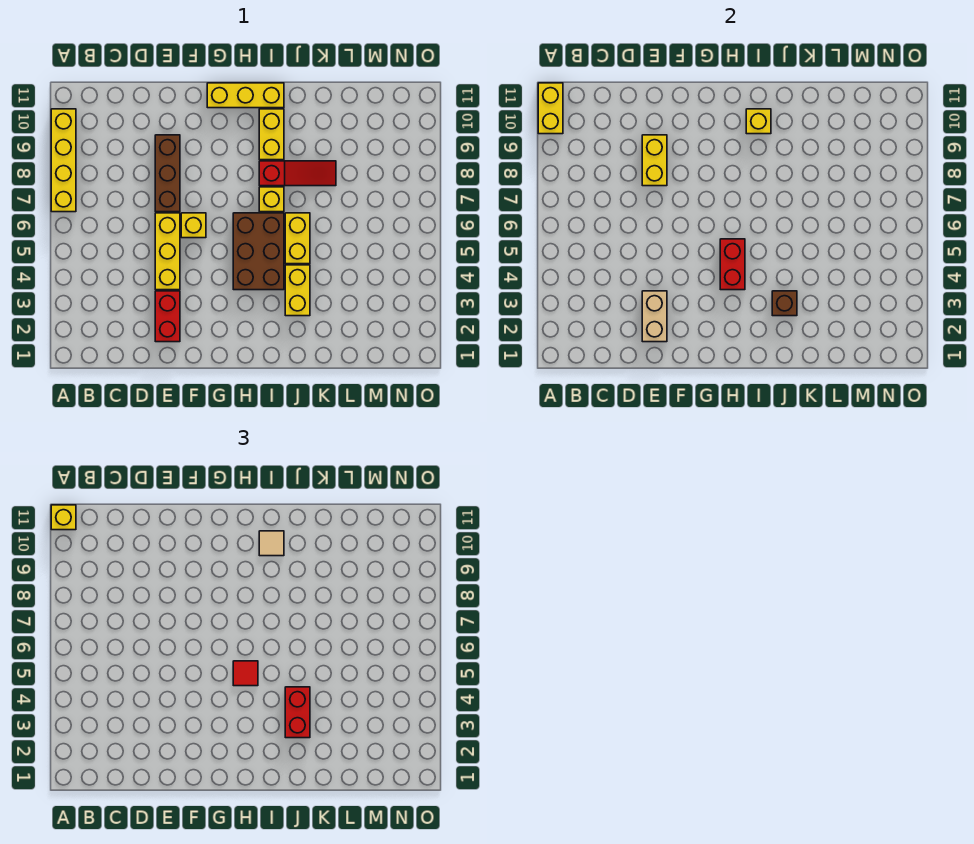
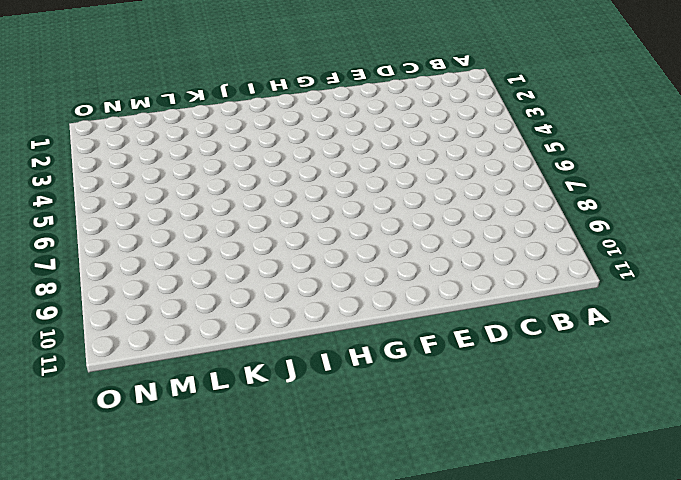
none -> yellow 1x4 brick [51,109,76,212]
none -> red 1x2 brick [155,291,180,342]
none -> yellow 1x3 brick [155,213,180,290]

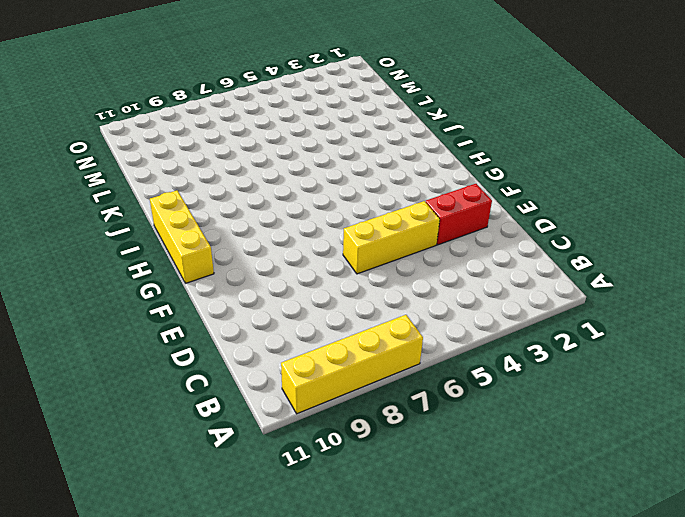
none -> brown 1x3 brick [155,135,180,212]
none -> yellow 1x1 brick [181,213,206,238]
none -> brown 2x3 brick [233,213,284,290]

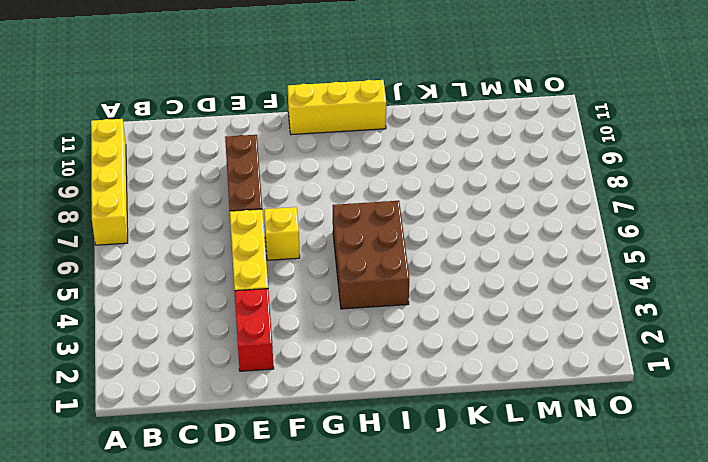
none -> yellow 1x1 brick [259,187,284,212]
none -> red 1x3 slope [259,161,336,186]
none -> yellow 1x2 brick [259,109,284,160]

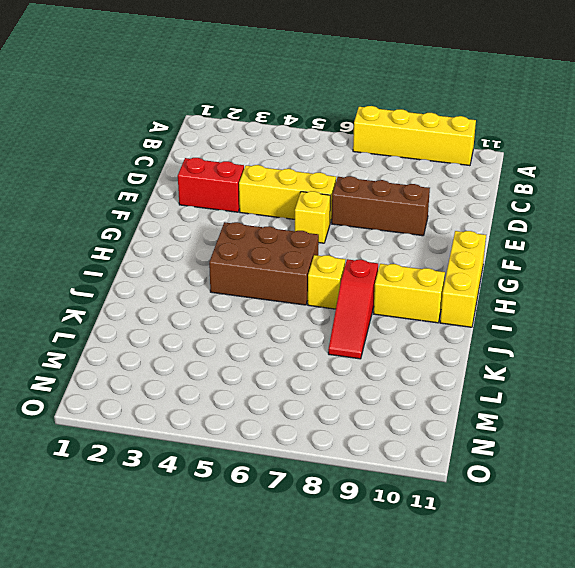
none -> yellow 1x2 brick [285,265,310,316]
none -> yellow 1x2 brick [285,213,310,264]
none -> yellow 1x2 brick [538,83,563,134]

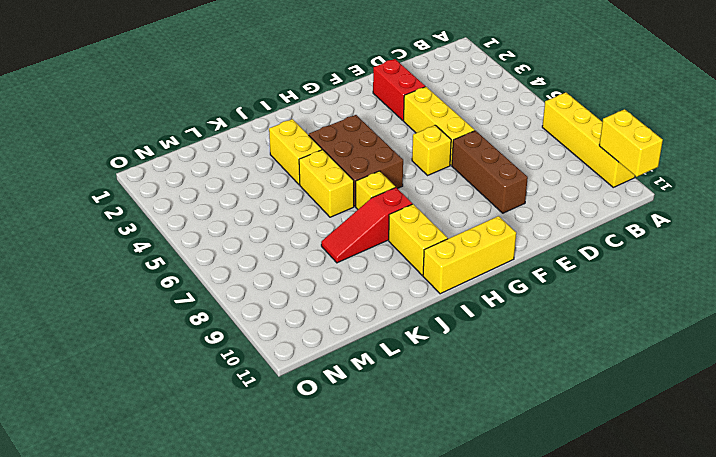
none -> tan 1x2 brick [642,291,667,342]
none -> yellow 1x2 brick [642,135,667,186]
none -> red 1x2 brick [720,239,745,290]

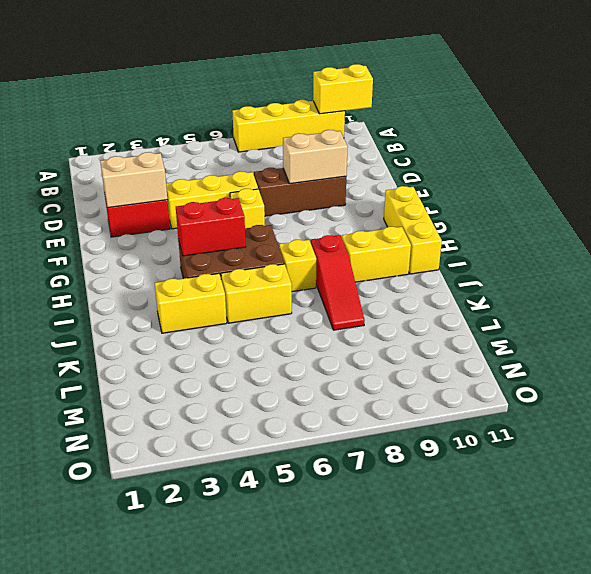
tan 1x2 brick [283,130,348,184] -> yellow 1x2 brick [642,135,667,186]
none -> yellow 1x1 brick [746,109,771,134]
none -> brown 1x1 brick [772,291,797,316]
none -> yellow 1x1 brick [51,505,76,530]

